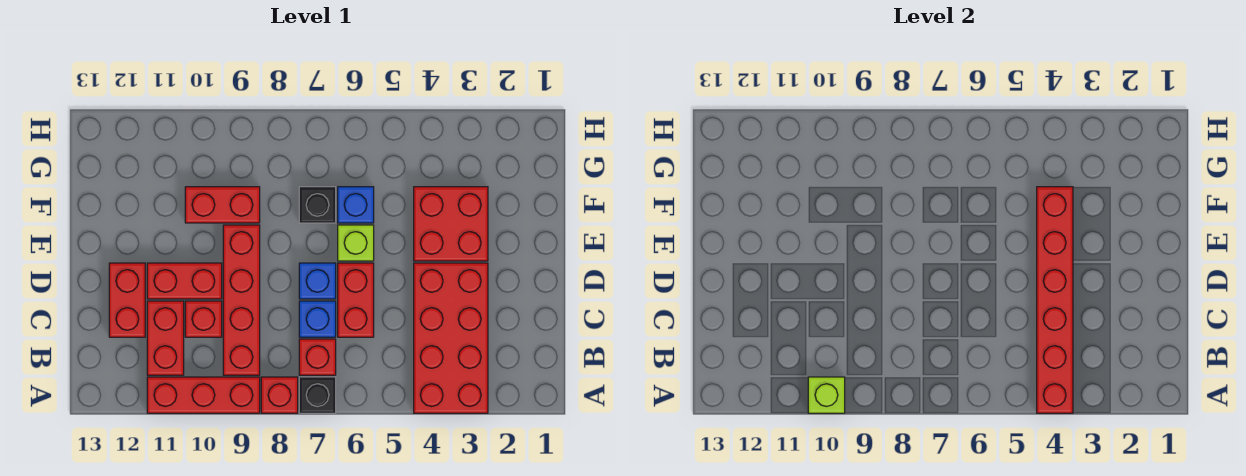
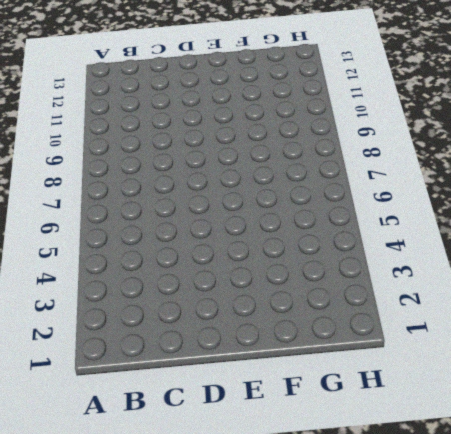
none -> red 2x4 brick [414,263,488,413]
none -> black 1x1 brick [299,377,336,413]
none -> red 1x1 brick [261,377,298,413]

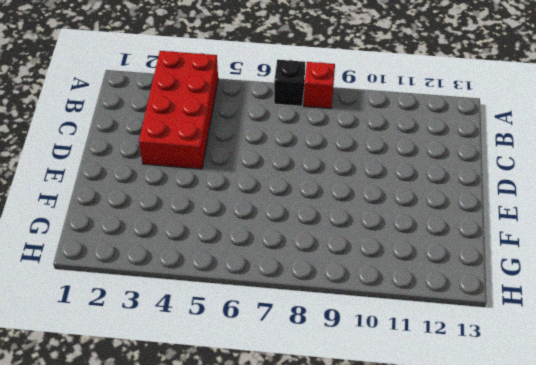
none -> red 1x3 brick [147,377,260,413]
none -> red 1x1 brick [299,339,336,375]
none -> red 1x4 brick [223,225,260,375]

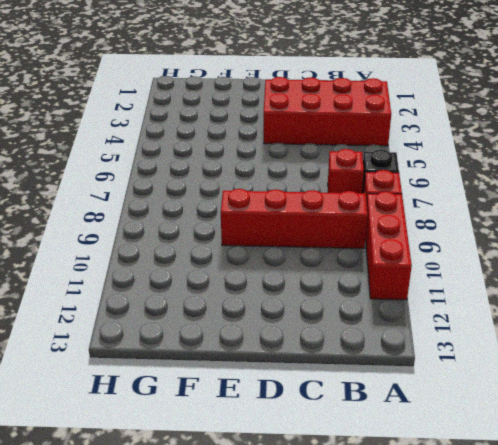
none -> red 1x2 brick [147,301,184,375]
none -> red 1x2 brick [338,263,374,337]
none -> blue 1x1 brick [299,301,336,337]

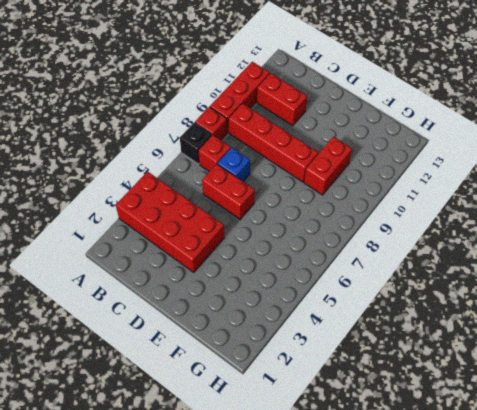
none -> red 1x1 brick [185,301,222,337]
none -> red 1x2 brick [109,263,145,337]
none -> blue 1x1 brick [299,263,336,299]

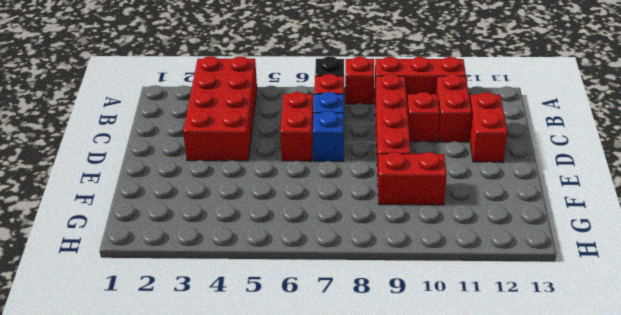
none -> red 1x2 brick [147,263,222,299]
none -> red 2x2 brick [414,187,488,261]
none -> lime 1x1 brick [338,225,374,261]

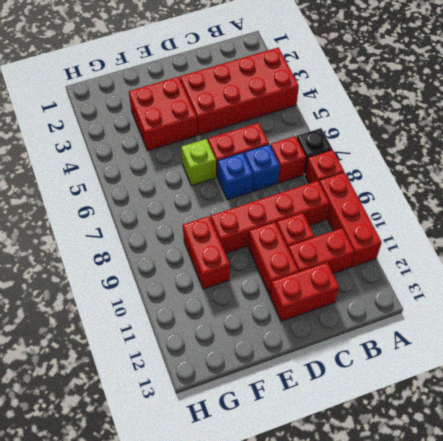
none -> blue 1x1 brick [338,187,374,223]
none -> black 1x1 brick [299,187,336,223]
none -> red 1x6 brick [1037,187,1073,413]

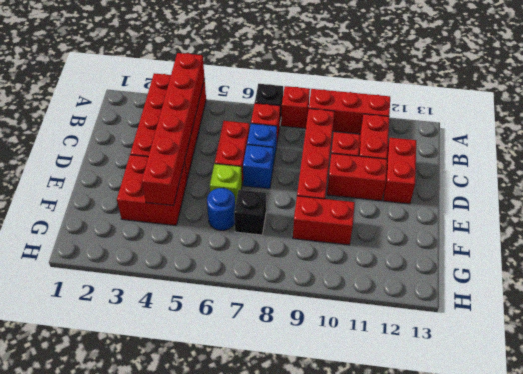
blue 1x1 round brick [207,188,235,230] -> blue 1x1 brick [338,187,374,223]
none -> lime 1x1 brick [808,377,845,413]

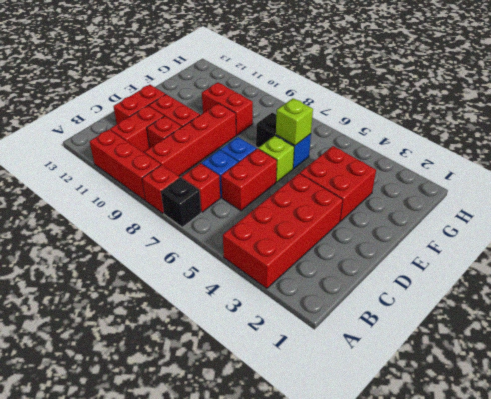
lime 1x1 brick [276,98,313,145] -> lime 1x1 brick moved to [808,377,845,413]
none -> red 1x6 brick [1037,187,1073,413]

